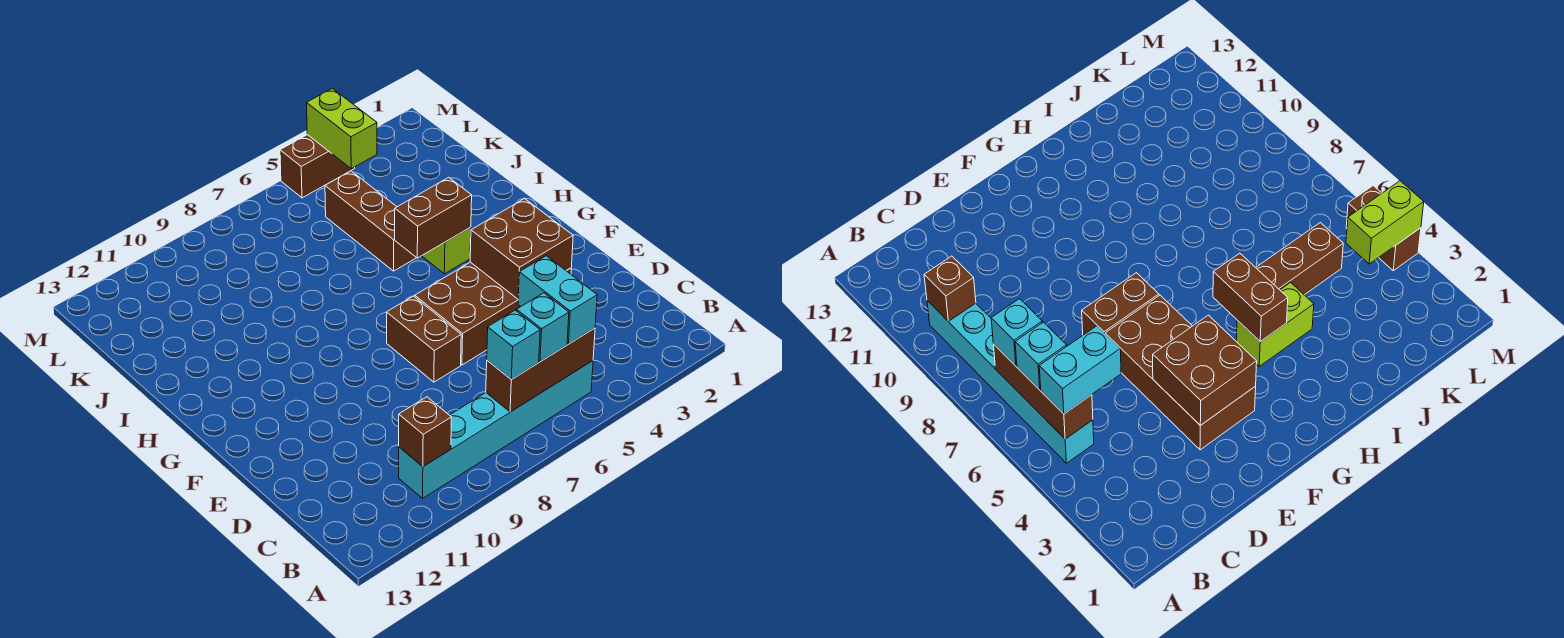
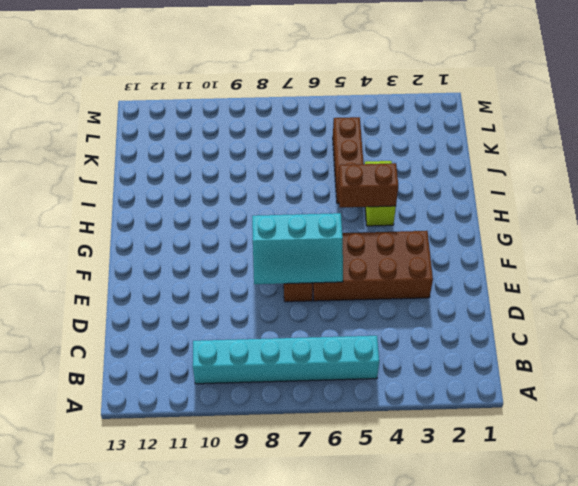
cyan 2x3 slope [252,213,343,284] -> none
none -> brown 1x2 brick [280,135,355,198]
none -> brown 1x3 brick [486,328,595,412]
none -> brown 1x1 brick [399,397,452,467]

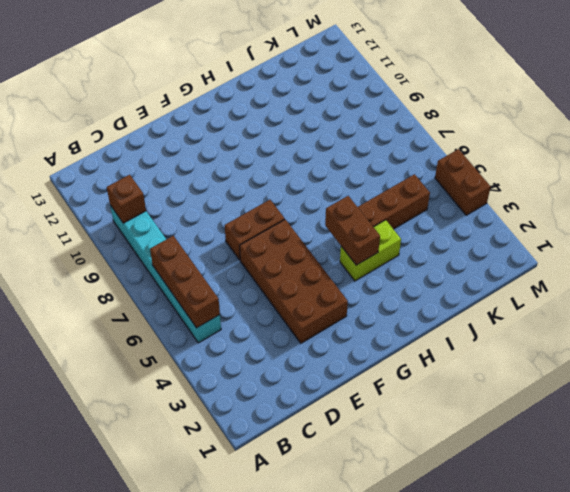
none -> brown 2x2 brick [470,199,573,299]
none -> lime 1x2 brick [307,89,377,169]
none -> cyan 1x2 brick [518,256,597,344]

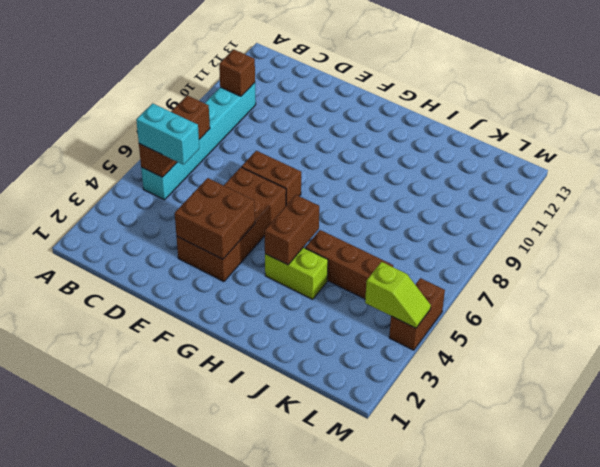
lime 1x2 slope [365,262,431,328] -> lime 1x2 brick [307,89,377,169]
none -> cyan 1x1 brick [517,293,569,362]
none -> cyan 1x1 brick [487,310,540,379]

